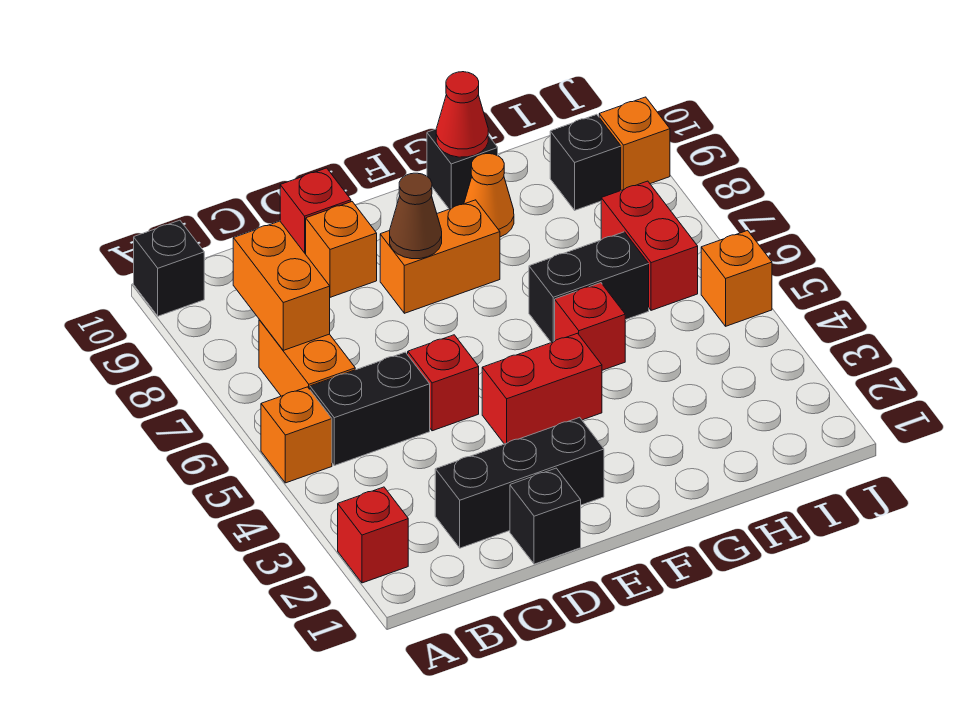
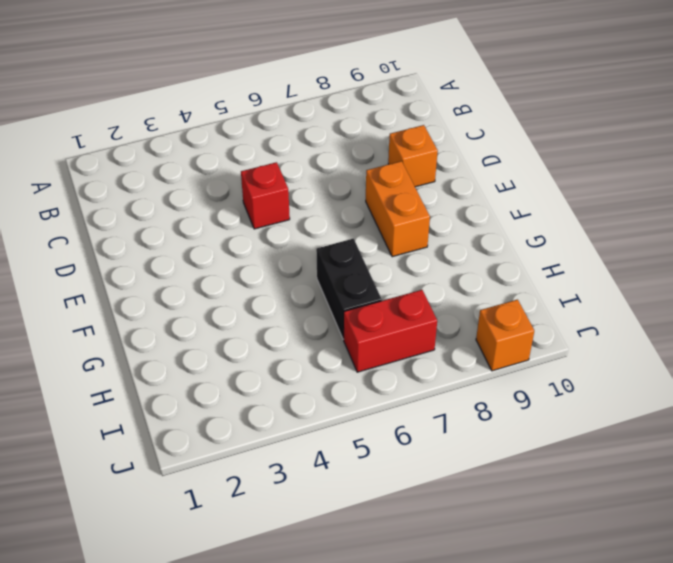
none -> red 1x1 brick [338,487,408,583]
none -> orange 1x1 brick [261,387,332,483]
none -> black 1x1 brick [134,220,204,316]

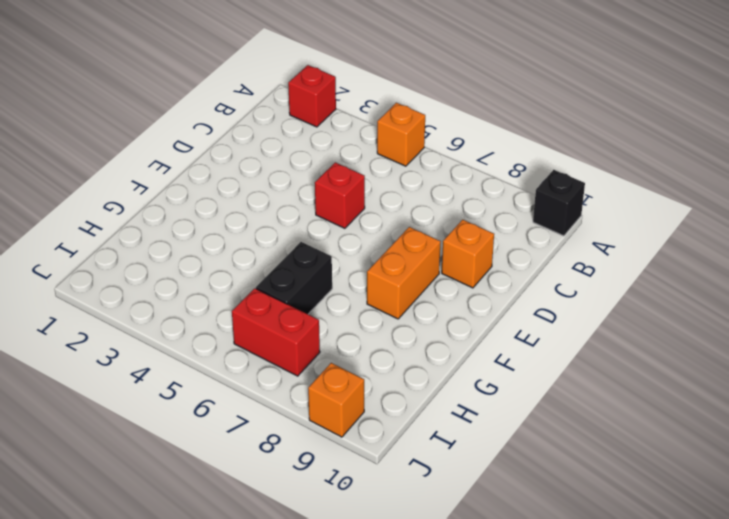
none -> black 1x2 brick [310,352,430,466]
none -> orange 1x2 brick [259,320,355,396]
none -> black 1x3 brick [435,417,604,548]

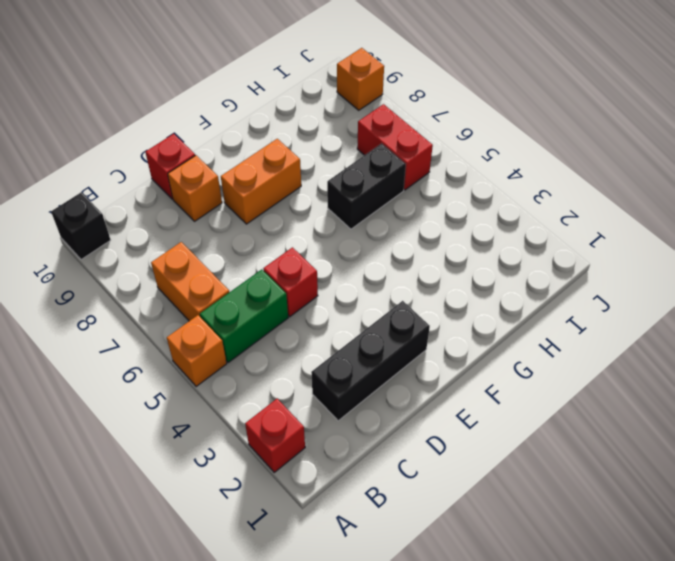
green 1x2 brick [200,269,288,363] -> black 1x2 brick [310,352,430,466]
none -> black 1x1 brick [510,468,581,564]
none -> red 1x2 brick [482,333,602,444]
none -> red 1x1 brick [555,283,625,370]

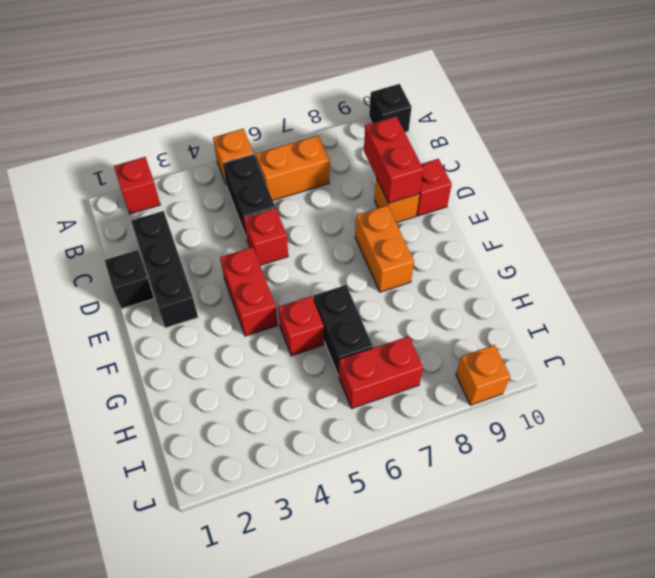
red 1x2 brick [364,116,423,203] -> none
none -> orange 1x1 cone [464,154,514,237]
none -> black 1x1 brick [427,129,498,209]
none -> black 1x1 brick [550,114,621,210]

